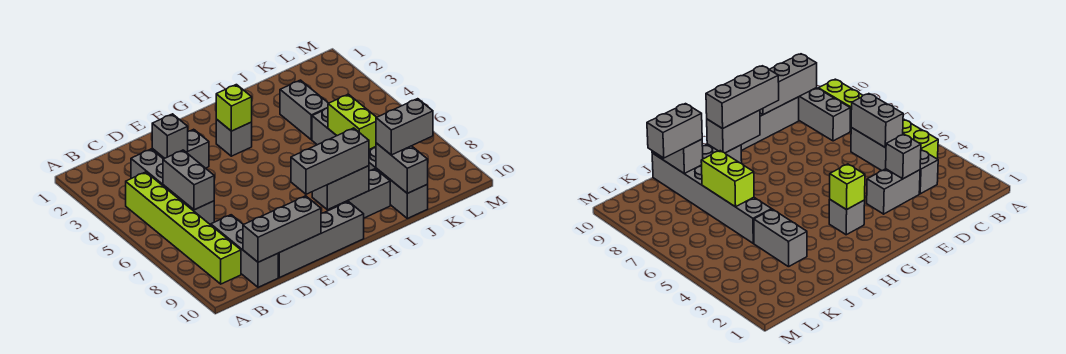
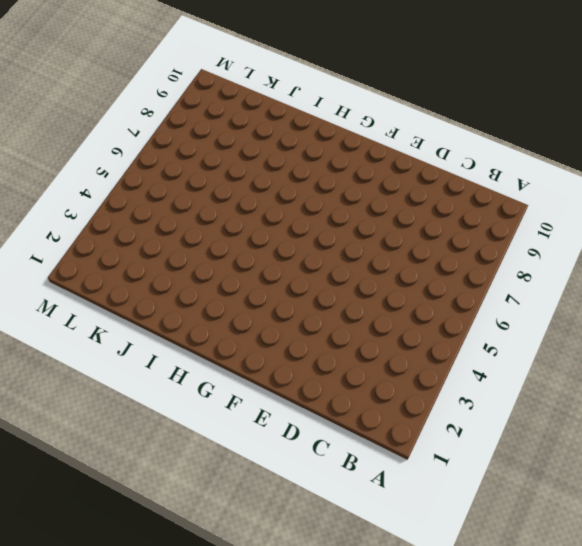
none -> lime 1x6 brick [126,172,241,284]
none -> grey 1x4 brick [131,149,214,225]
none -> grey 1x3 brick [211,215,278,287]

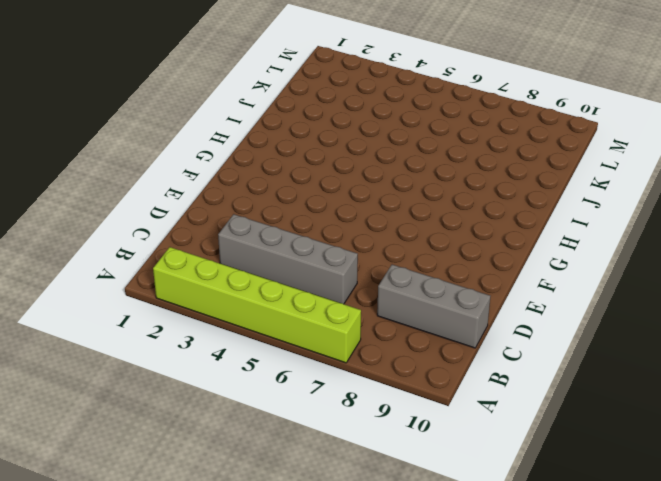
lime 1x6 brick [153,247,361,363] -> lime 1x6 brick moved to [126,172,241,284]
none -> grey 1x2 brick [152,129,209,168]
none -> grey 1x4 brick [278,201,364,278]
none -> grey 1x1 brick [216,119,252,156]

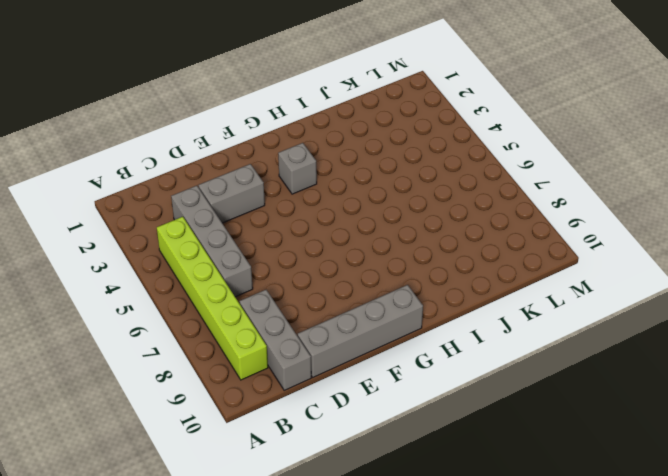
none -> grey 1x2 brick [333,169,390,218]
none -> grey 1x2 brick [280,80,328,140]
none -> grey 1x6 brick [312,108,428,218]

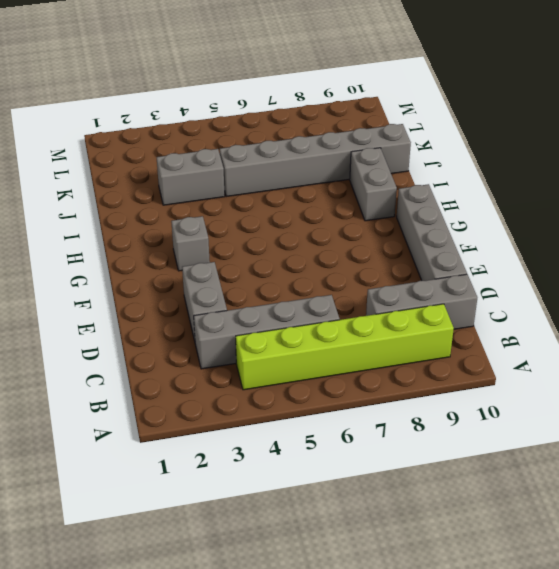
none -> grey 1x2 brick [163,150,214,210]
none -> grey 1x3 brick [243,196,321,262]
none -> grey 1x1 brick [152,114,188,158]

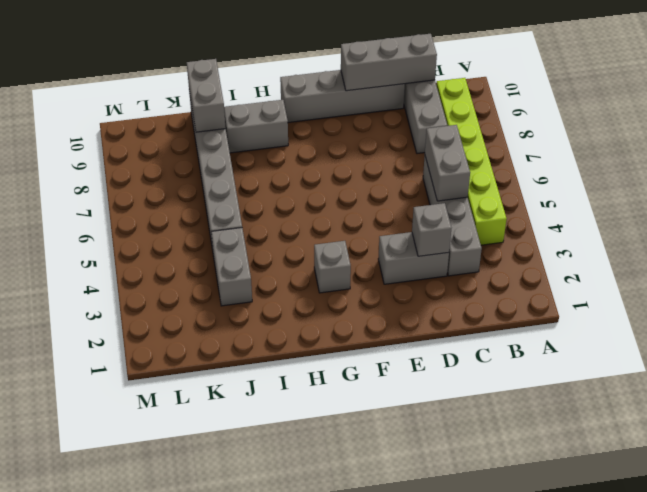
none -> lime 1x1 brick [216,85,252,131]
none -> grey 1x2 brick [312,166,369,210]
none -> lime 1x2 brick [328,94,377,149]

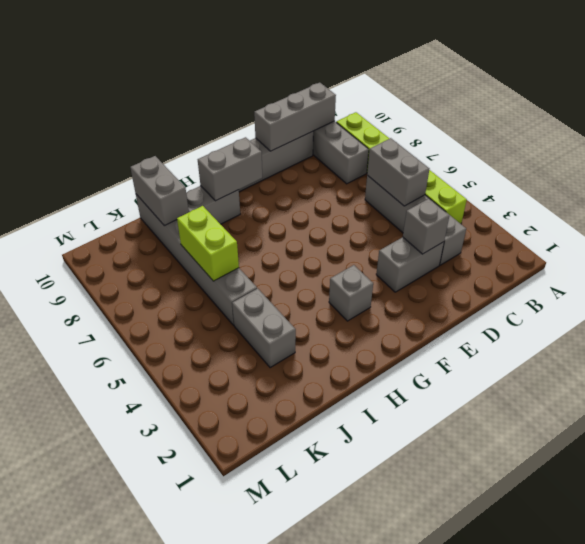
none -> lime 1x1 brick [216,85,252,131]
none -> grey 1x3 brick [291,128,369,194]
none -> grey 1x2 brick [376,99,433,155]

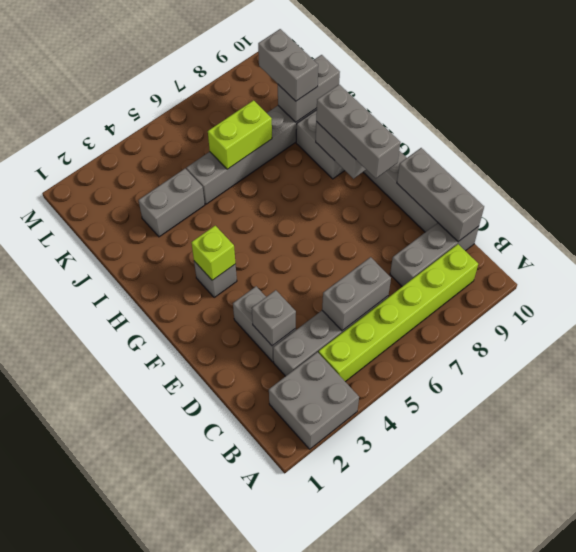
grey 2x2 brick [269,352,359,449] -> none

